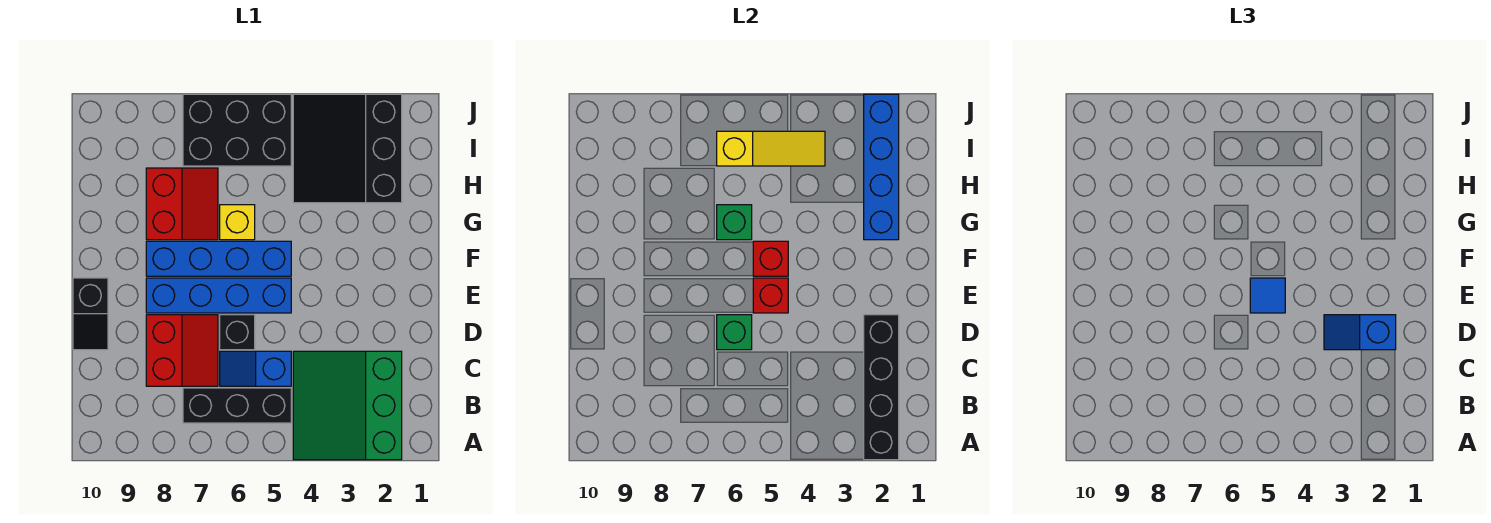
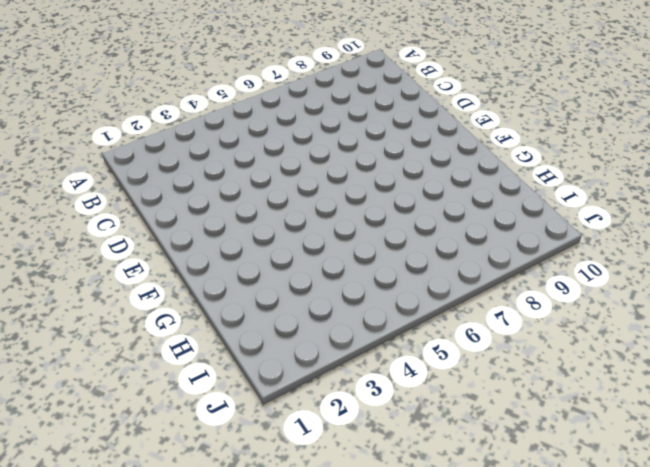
none -> green 3x3 slope [293,351,402,460]
none -> black 1x3 brick [183,388,291,423]
none -> blue 1x2 slope [220,351,291,386]

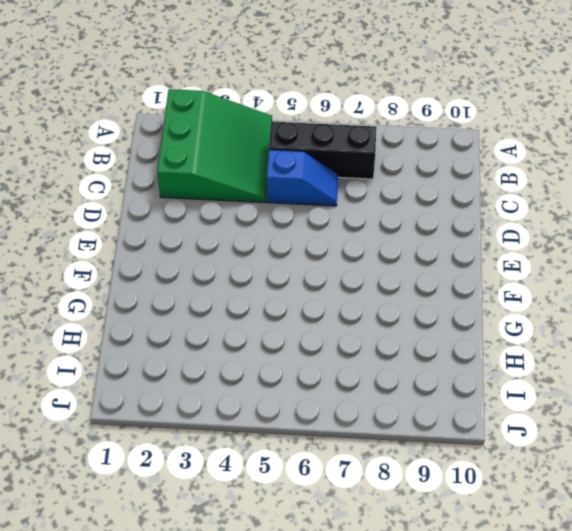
none -> red 2x2 slope [146,315,218,386]
none -> black 1x1 brick [220,315,255,350]
none -> black 1x2 slope [73,278,108,350]

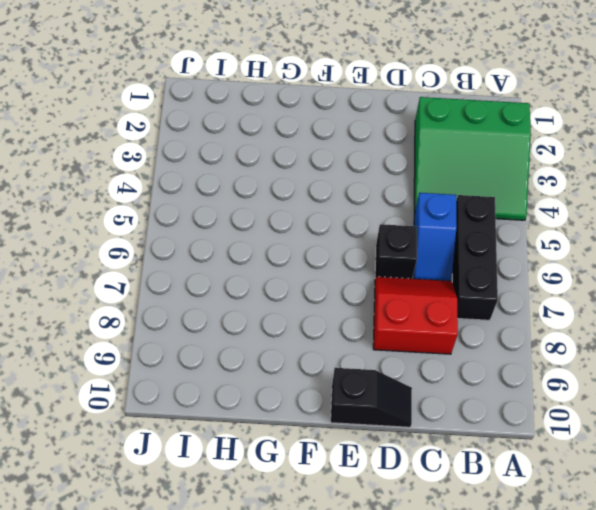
none -> blue 1x4 brick [146,278,291,313]
none -> blue 1x4 brick [146,241,291,276]
none -> yellow 1x1 brick [220,205,255,240]

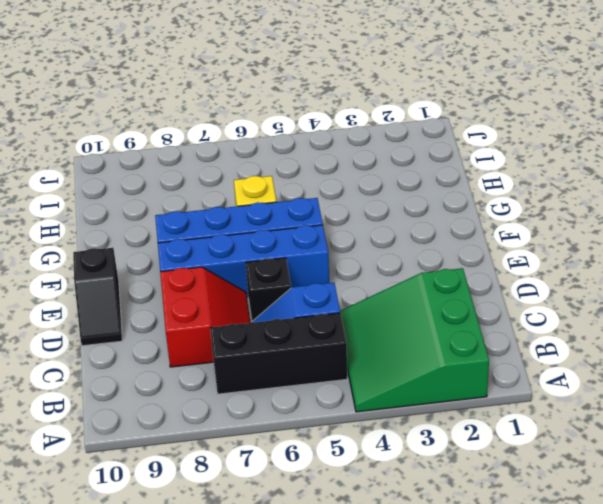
none -> red 2x2 slope [146,168,218,240]
none -> black 3x3 slope [293,94,402,203]
none -> black 2x3 brick [183,94,291,166]

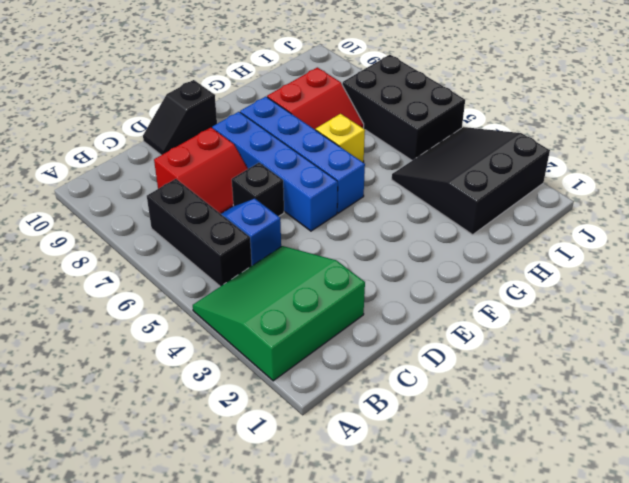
none -> black 1x4 brick [864,315,899,460]
none -> green 1x1 brick [717,315,752,350]
none -> red 1x1 brick [753,278,788,313]

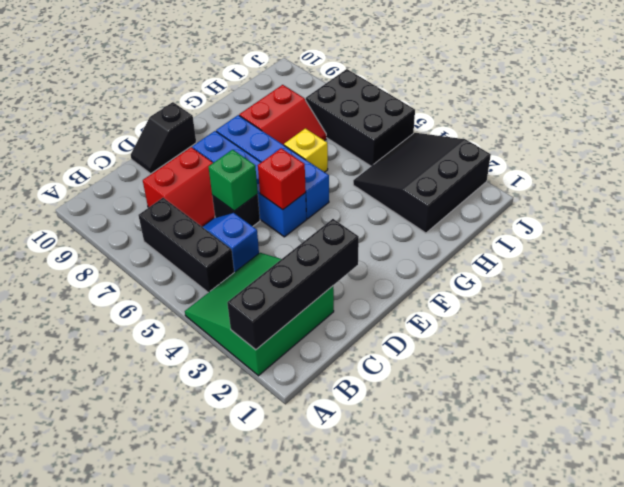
none -> red 1x1 brick [753,241,788,276]
none -> blue 1x4 brick [864,94,899,240]
none -> green 1x1 brick [717,205,752,240]

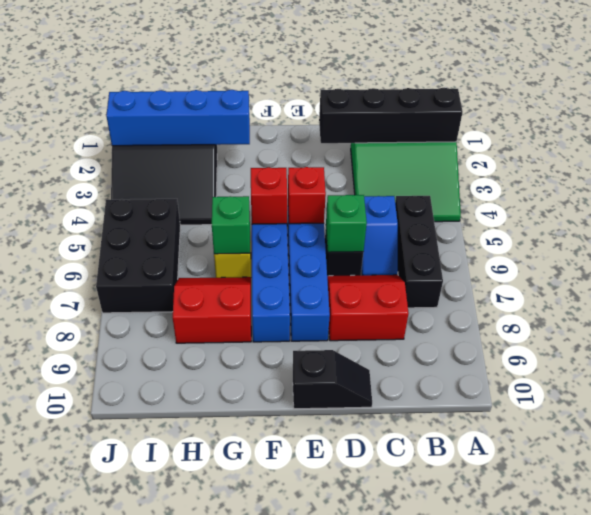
none -> yellow 1x3 slope [717,131,825,166]
none -> blue 1x2 slope [1324,315,1396,350]
none -> blue 1x1 tile [1250,278,1285,313]

